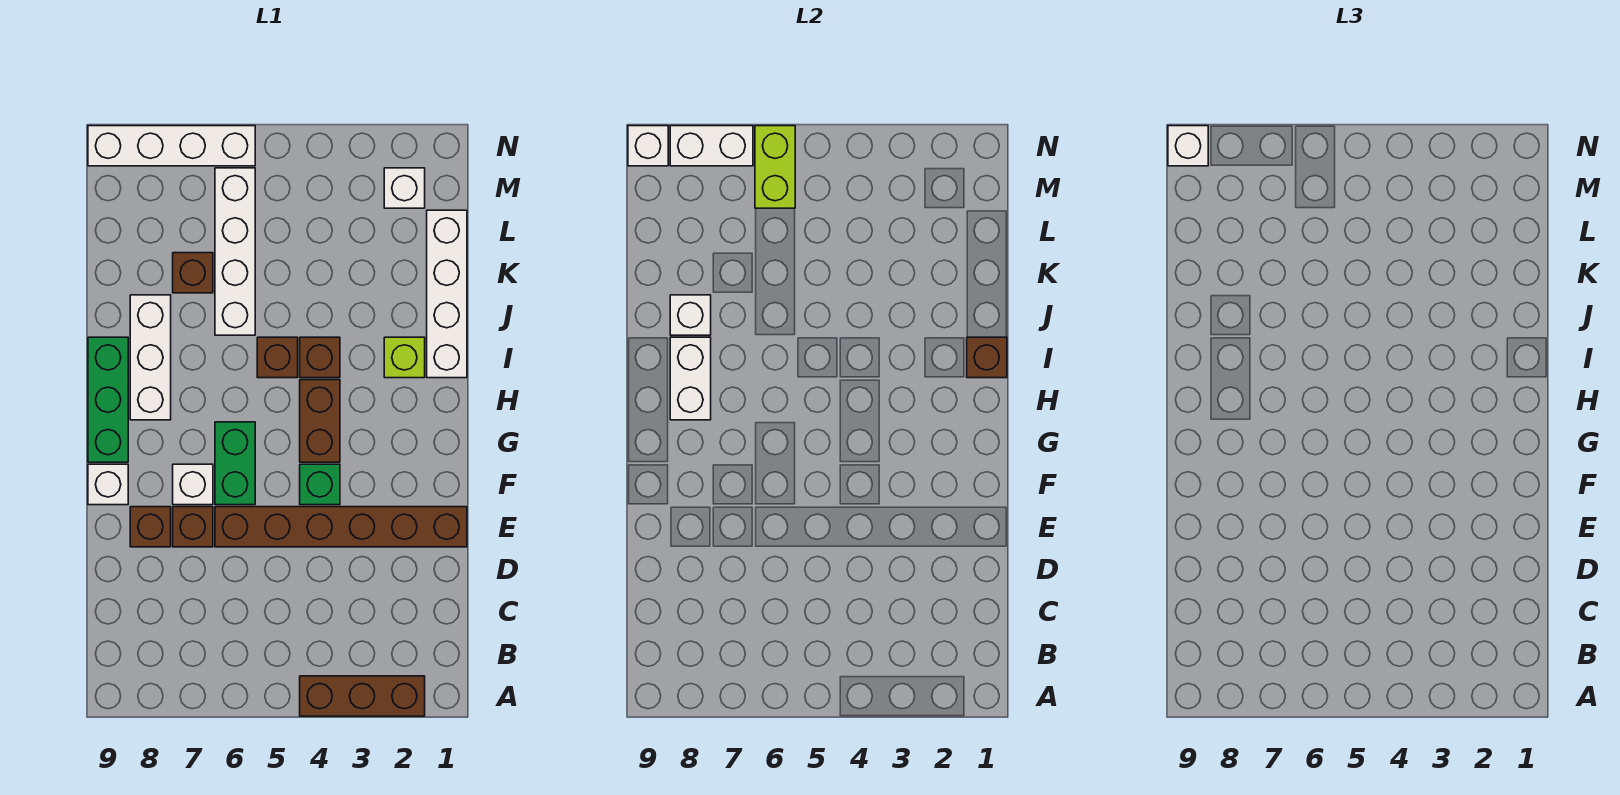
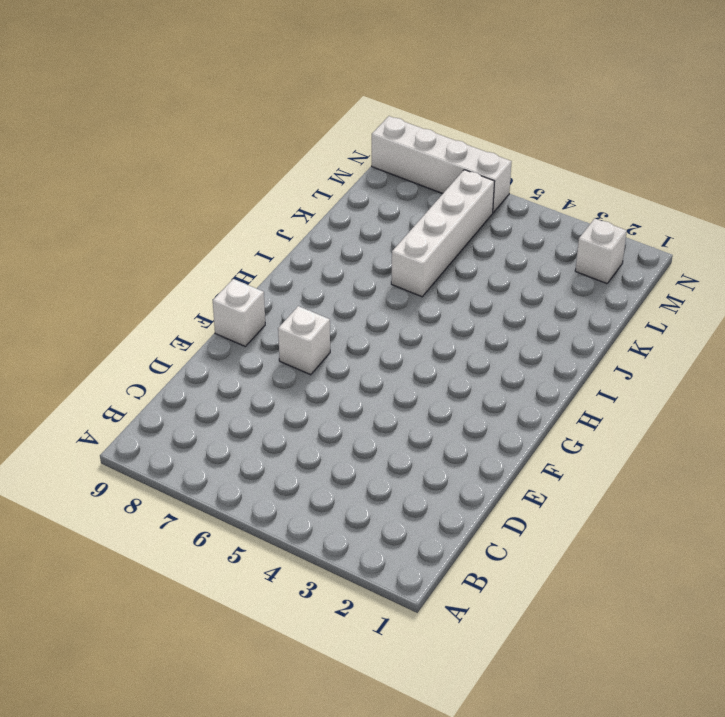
none -> brown 1x3 brick [300,676,425,716]
none -> brown 1x6 brick [215,507,467,547]
none -> brown 1x1 brick [173,507,213,547]

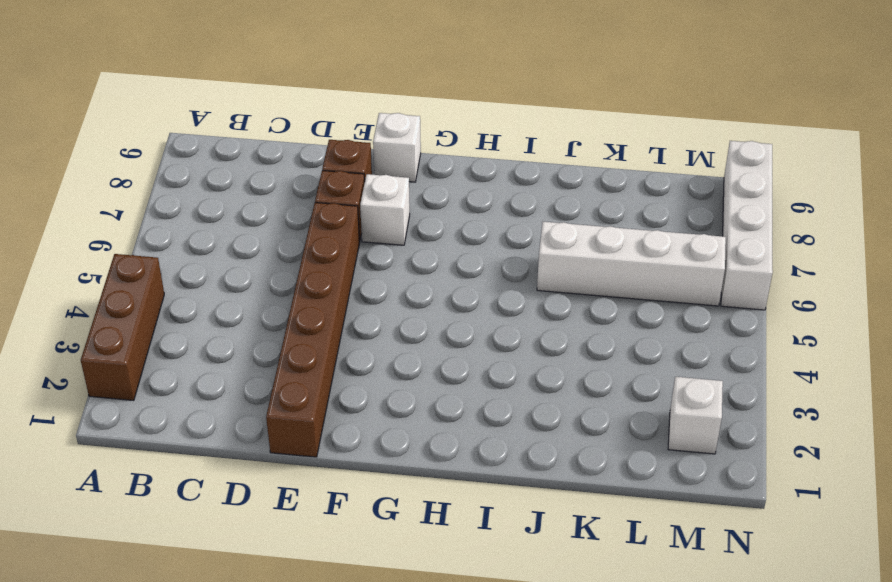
none -> green 1x1 brick [300,464,340,505]
none -> green 1x2 brick [215,422,255,505]
none -> brown 1x2 brick [300,380,340,462]

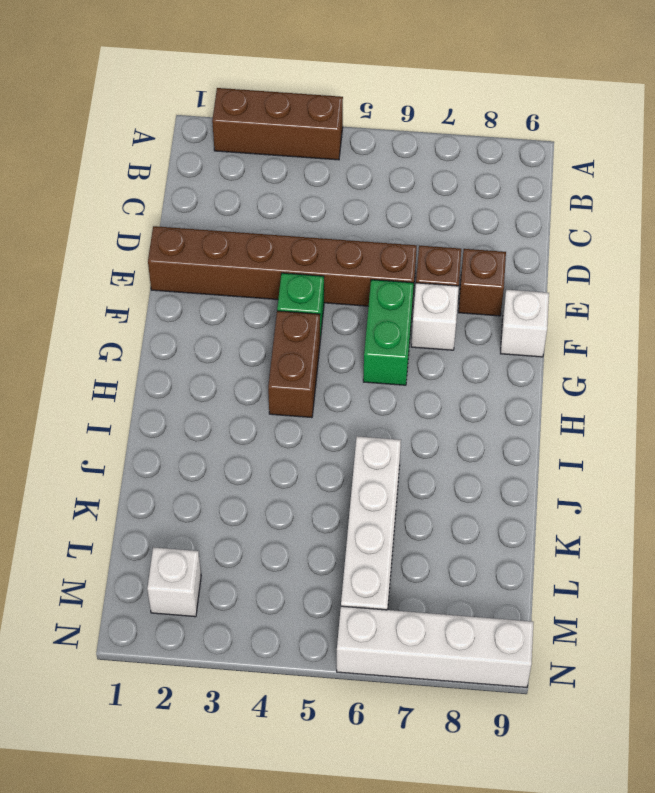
none -> green 1x3 brick [88,337,128,462]
none -> white 1x3 brick [130,295,171,420]
none -> white 1x4 brick [427,210,467,378]

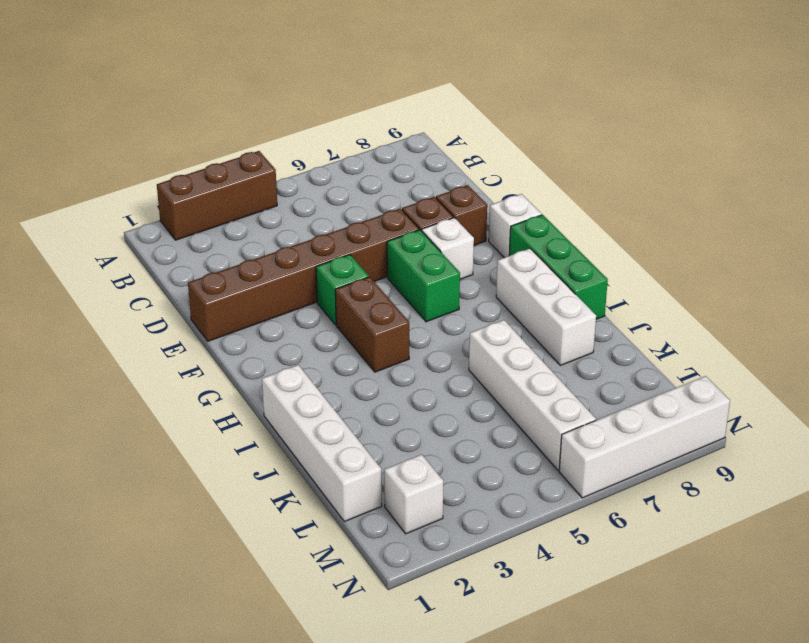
none -> lime 1x1 brick [384,337,425,378]
none -> brown 1x1 brick [300,337,340,378]
none -> brown 1x1 brick [257,337,298,378]

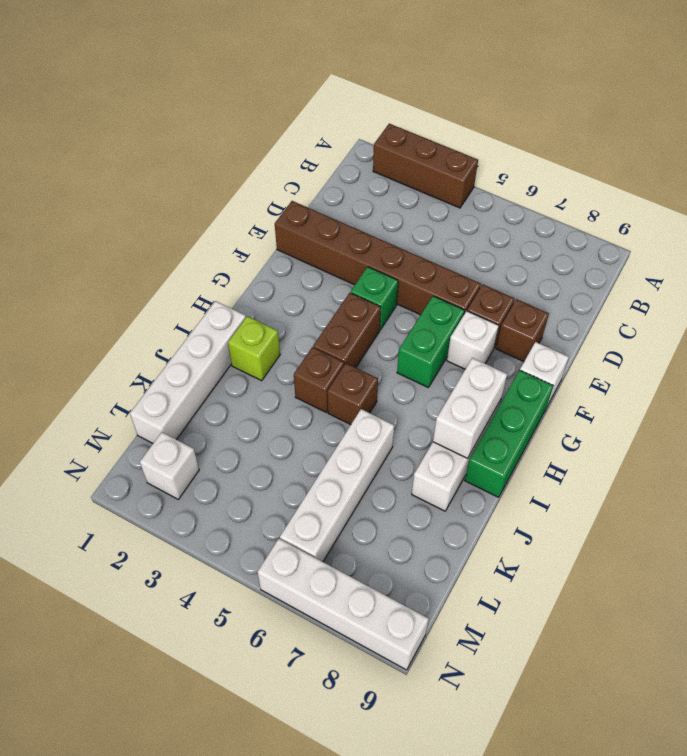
none -> brown 1x1 brick [173,253,213,293]
none -> brown 1x1 brick [967,337,1007,378]
none -> white 1x1 brick [670,295,711,335]

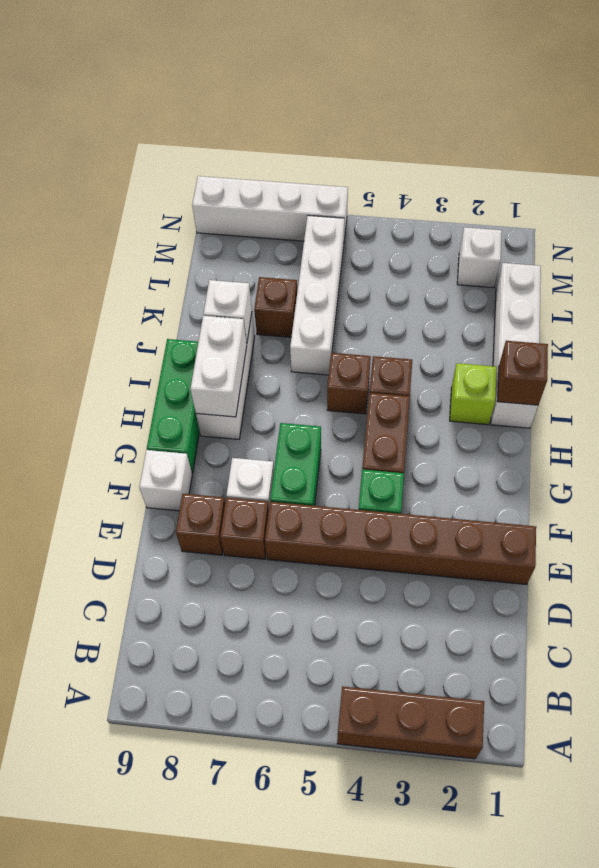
none -> lime 1x2 brick [755,126,795,208]
none -> white 1x2 brick [670,126,753,166]
none -> white 1x1 brick [628,126,668,166]

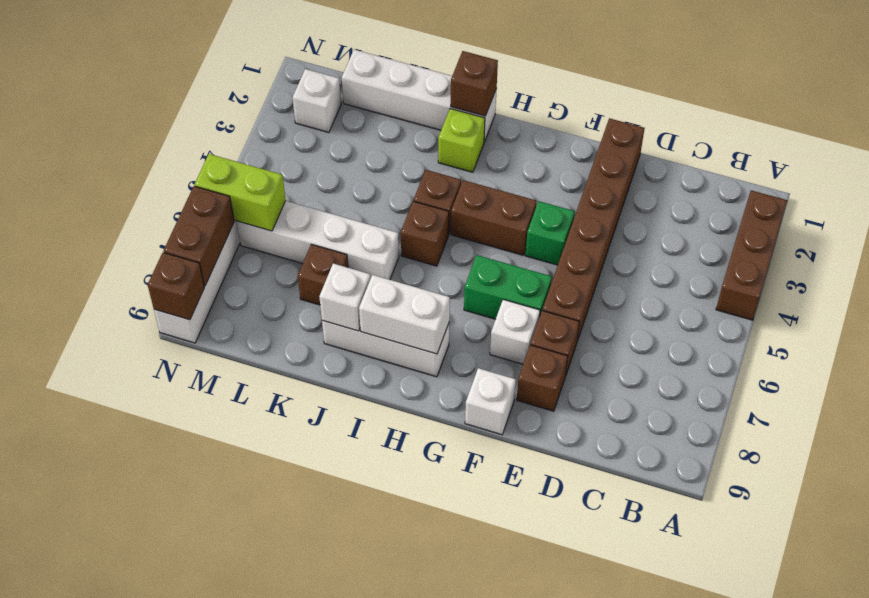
brown 1x2 brick [164,186,234,286] -> white 1x2 brick [670,126,753,166]
brown 1x1 brick [148,253,204,320] -> white 1x1 brick [628,126,668,166]
none -> green 1x3 brick [88,337,128,462]
none -> white 1x1 brick [1168,126,1208,166]

